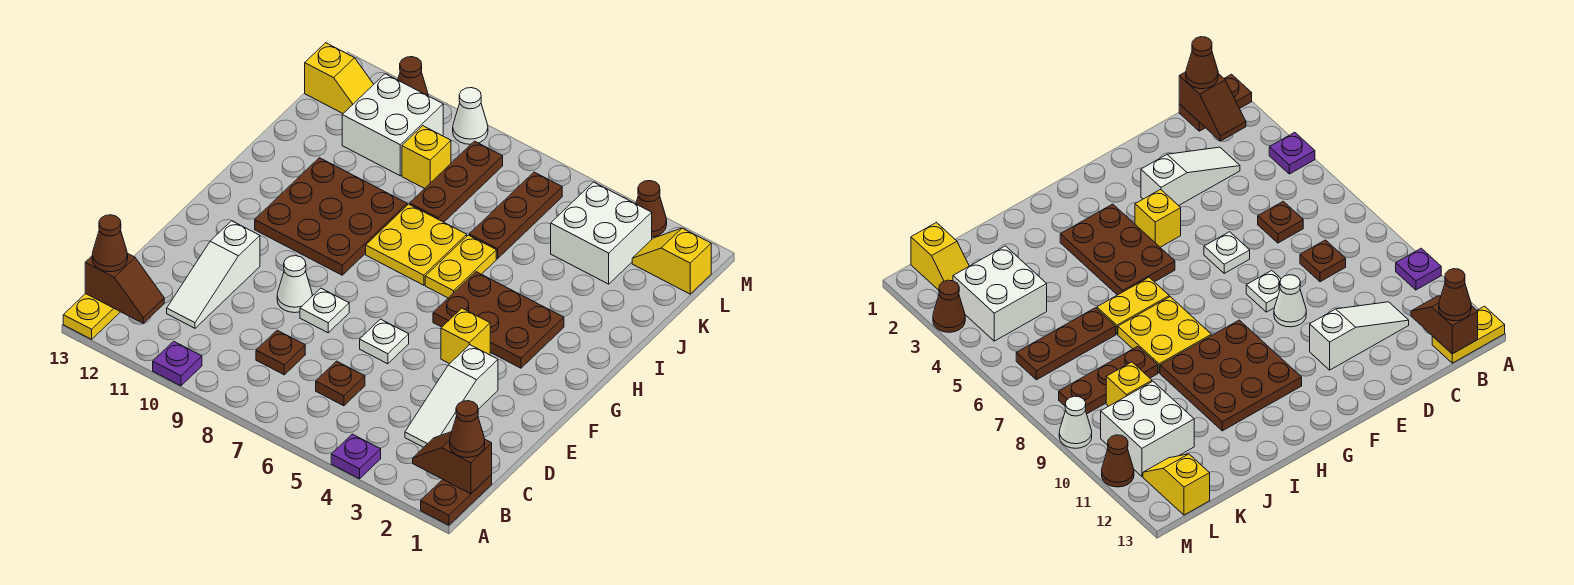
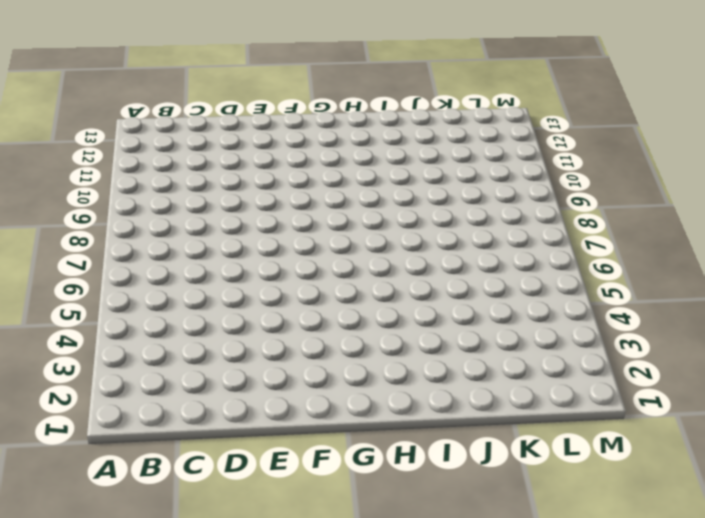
none -> brown 1x2 plate [421,475,492,525]
none -> purple 1x1 plate [331,434,381,479]
none -> purple 1x1 plate [153,341,202,386]
none -> yellow 1x2 plate [63,294,120,339]

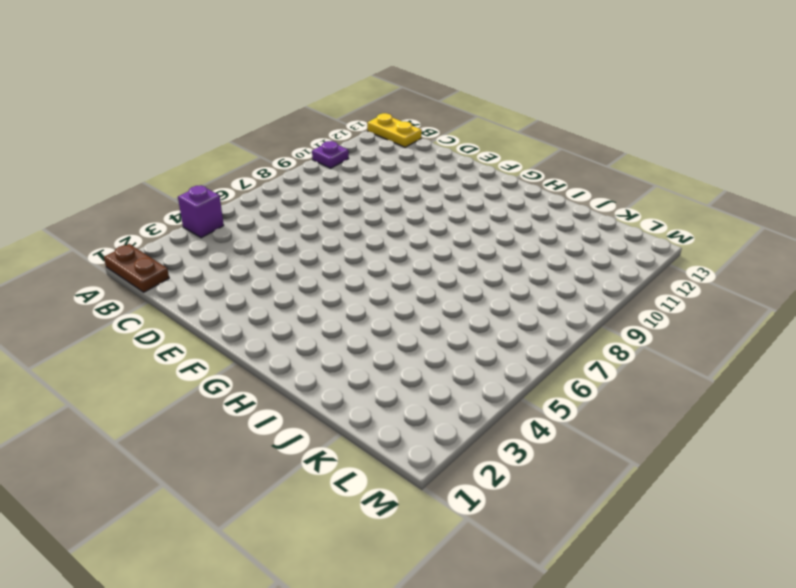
purple 1x1 brick [178,186,224,238] -> purple 1x1 plate [331,434,381,479]
none -> white 1x3 slope [405,345,498,447]
none -> brown 1x1 plate [316,361,365,406]
none -> brown 1x1 plate [256,330,305,375]
none -> white 1x3 slope [167,221,260,328]

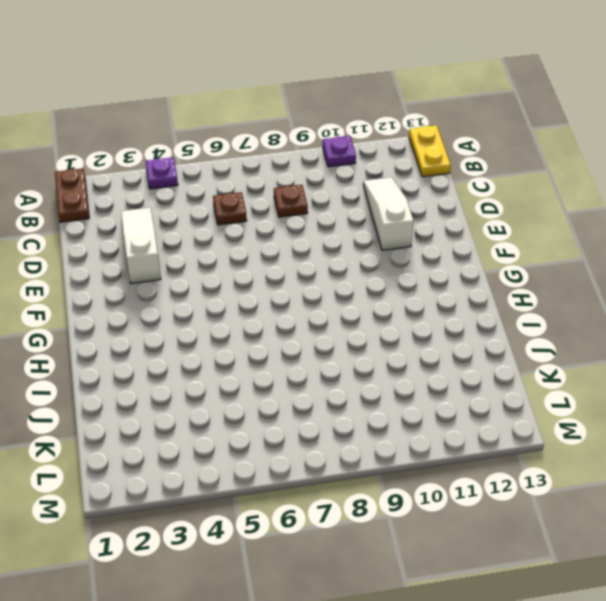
none -> white 1x1 plate [360,319,409,364]
none -> white 1x1 plate [300,288,349,333]
none -> white 1x1 cone [277,256,312,313]
none -> yellow 1x1 brick [441,308,490,364]

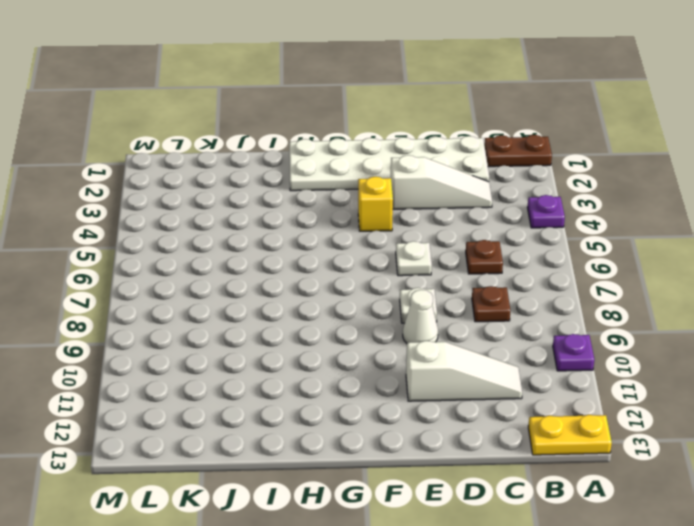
white 2x6 plate [289,136,489,191] -> none
none -> brown 2x3 plate [433,272,564,368]
none -> brown 3x3 plate [255,158,407,275]
none -> yellow 1x2 plate [425,235,496,298]
none -> yellow 2x2 plate [366,204,467,285]

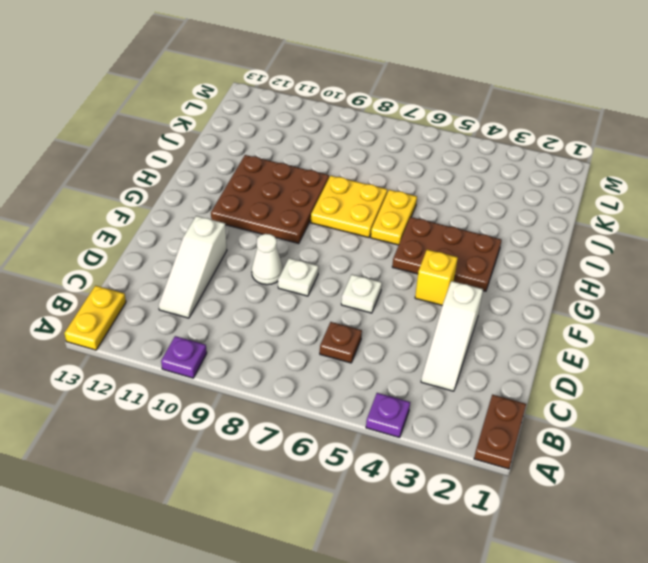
none -> brown 1x1 plate [256,330,305,375]
none -> brown 1x3 plate [469,172,562,259]
none -> brown 1x3 plate [410,141,503,222]
none -> white 2x2 brick [551,182,652,284]

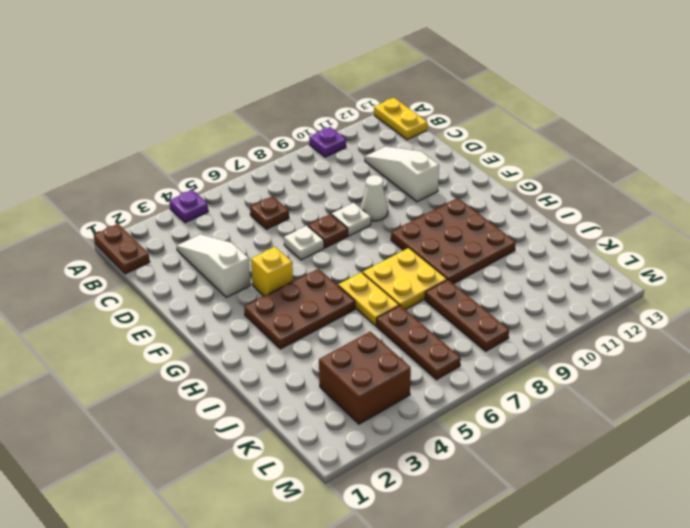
brown 1x1 plate [308,214,348,248] -> brown 1x1 plate moved to [256,330,305,375]
brown 2x2 brick [319,332,411,424] -> white 2x2 brick [551,182,652,284]
none -> yellow 1x1 brick [402,126,451,189]
none -> white 2x2 brick [342,74,443,176]
none -> yellow 1x2 slope [632,228,711,294]
none -> yellow 1x2 slope [305,43,374,113]

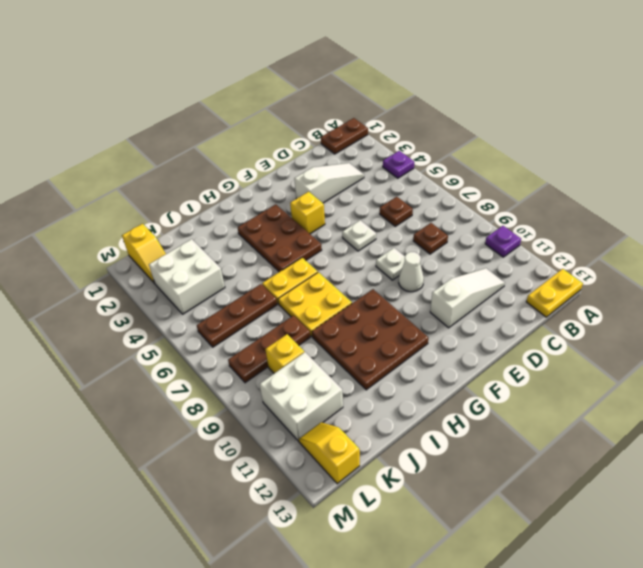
none -> brown 1x1 cone [636,181,667,237]
none -> white 1x1 cone [453,88,488,144]
none -> brown 1x1 cone [398,57,428,96]
none -> brown 1x2 slope [413,432,492,494]

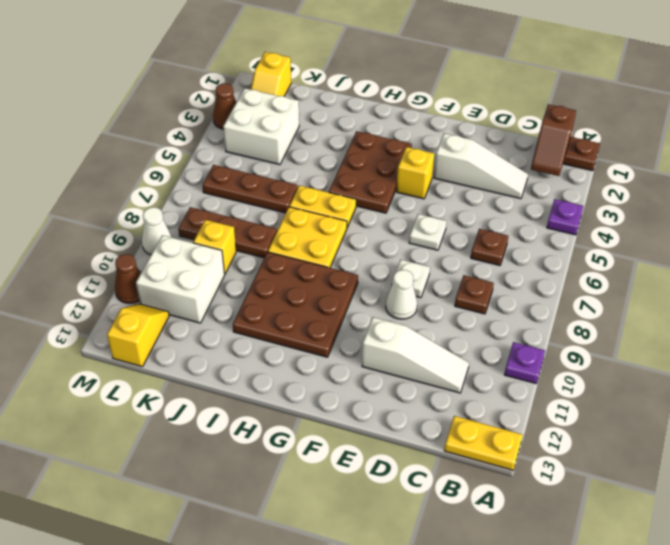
none -> brown 1x2 slope [85,253,164,323]
none -> brown 1x1 cone [450,401,485,458]
none -> brown 1x1 cone [92,215,128,272]

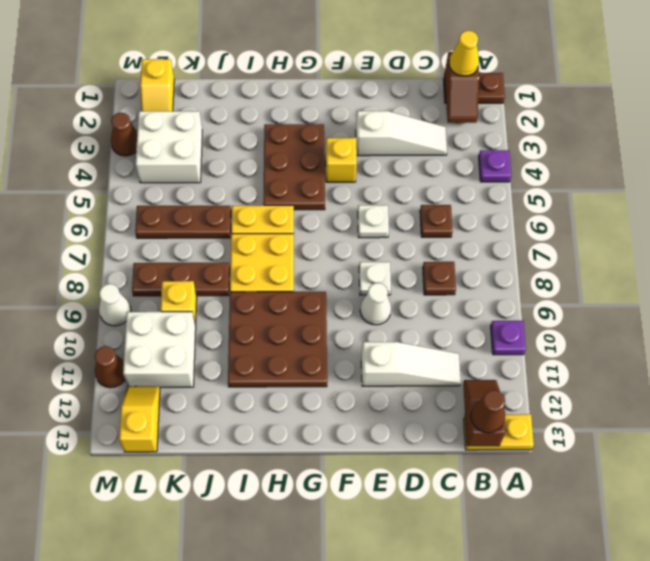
yellow 1x1 cone [449,31,479,76] -> brown 1x1 cone [450,401,485,458]

